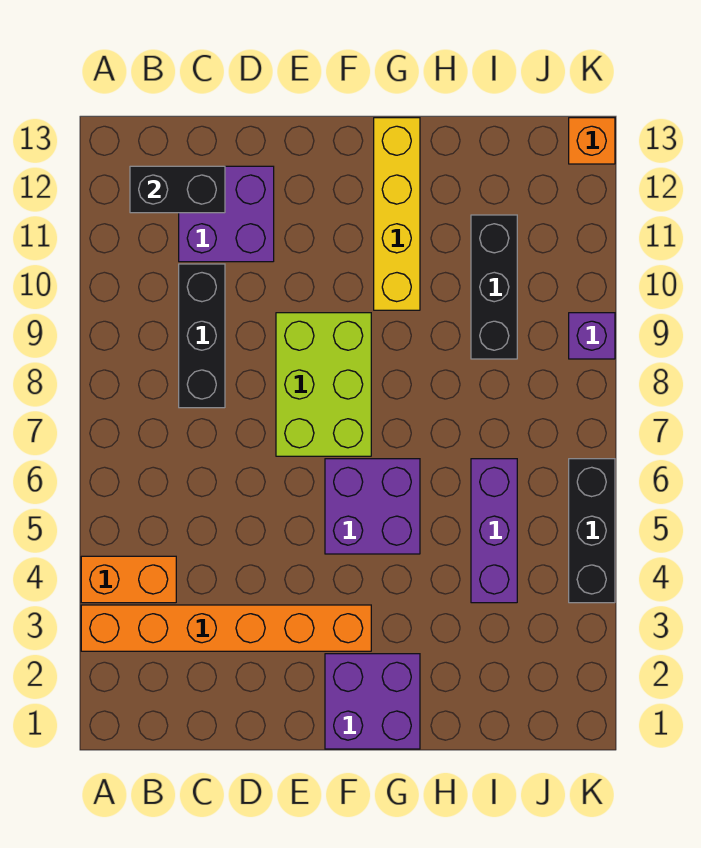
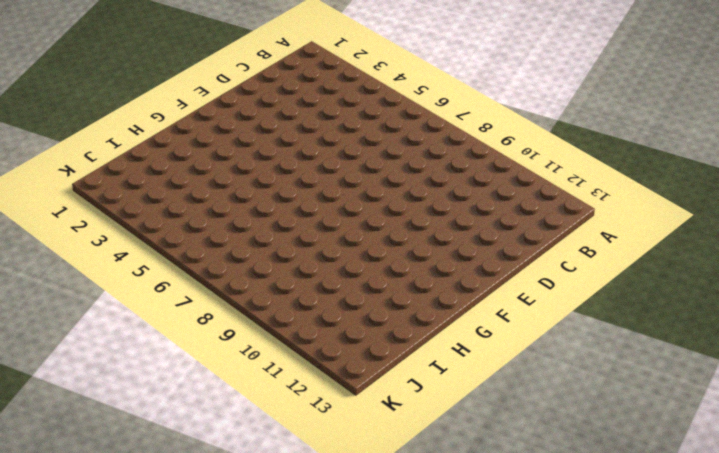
none -> orange 1x6 brick [81,605,371,651]
none -> orange 1x2 brick [81,556,176,603]
none -> black 1x3 brick [179,264,225,408]

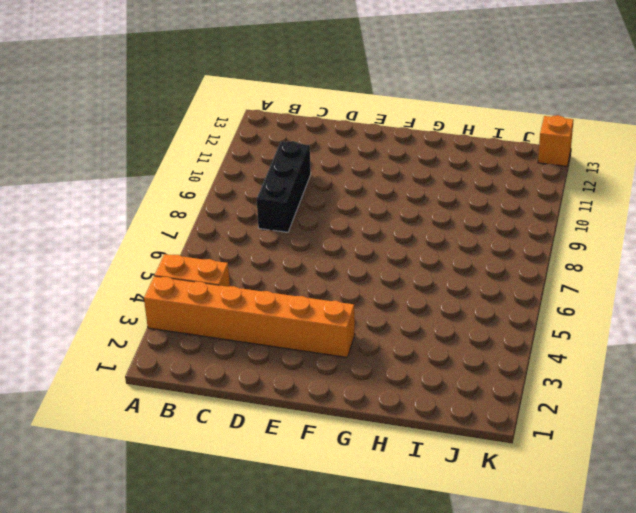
none -> purple 2x2 brick [179,166,274,262]
none -> lime 2x3 brick [276,313,371,456]
none -> purple 2x2 brick [325,654,420,749]

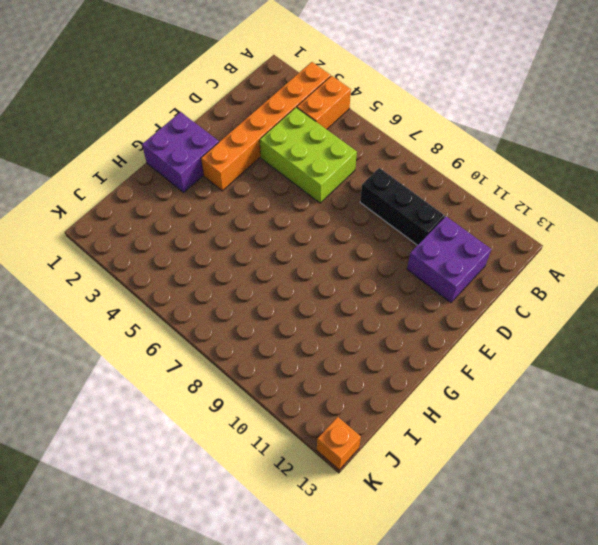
lime 2x3 brick [260,108,357,203] -> lime 2x3 brick moved to [276,313,371,456]
none -> purple 2x2 brick [325,459,420,554]
none -> yellow 1x4 brick [374,118,420,310]
none -> purple 1x3 brick [471,459,517,603]

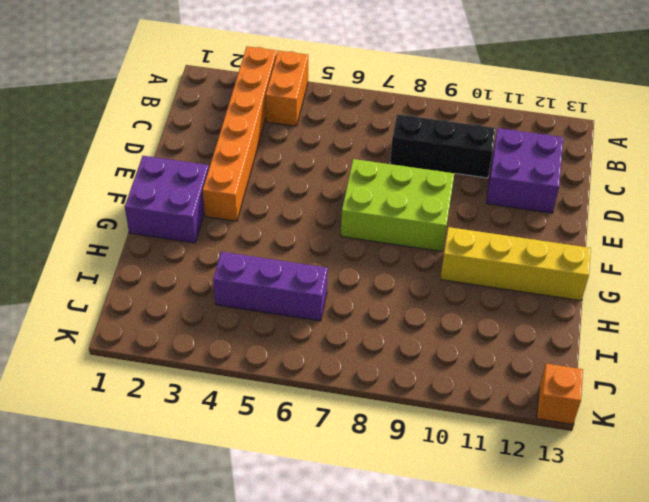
none -> purple 2x2 brick [325,459,420,554]
none -> black 1x3 brick [471,215,517,359]
none -> black 1x3 brick [569,459,615,603]

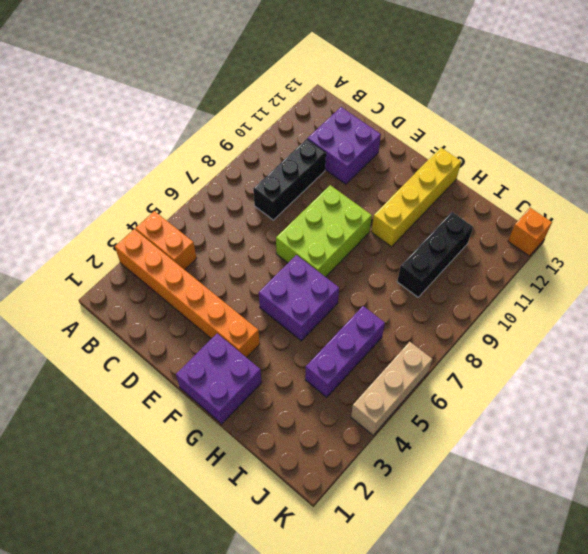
tan 1x3 brick [351,342,432,435] -> black 1x3 brick [569,459,615,603]
none -> purple 1x1 brick [569,313,615,359]
none -> black 1x2 brick [130,166,225,213]

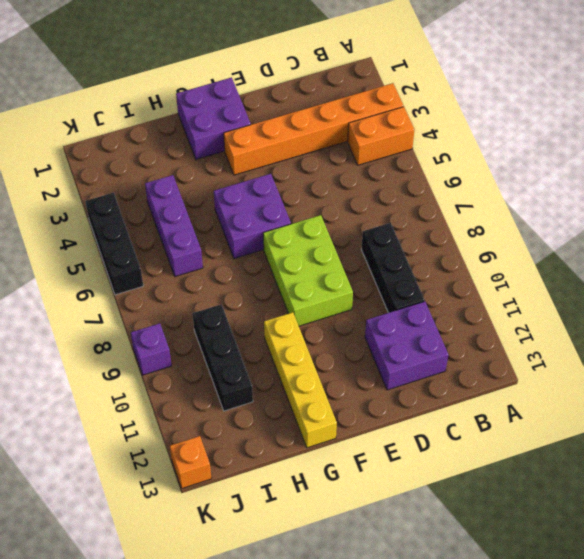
none -> black 1x2 brick [130,166,225,213]

